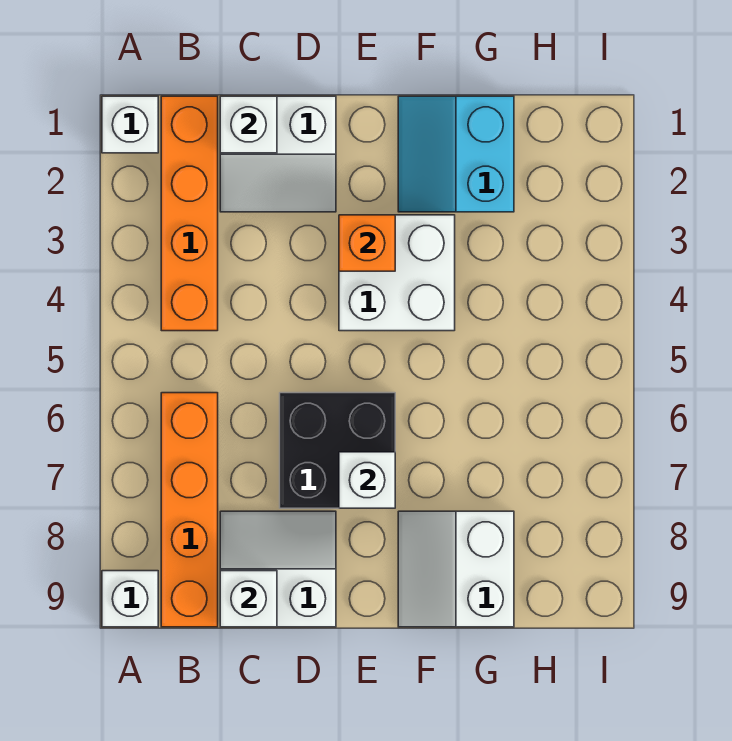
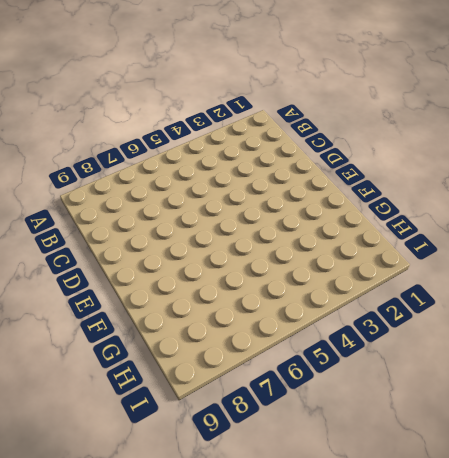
none -> white 1x1 brick [102,96,158,153]
none -> white 1x1 brick [102,571,158,627]
none -> orange 1x4 brick [161,96,218,331]

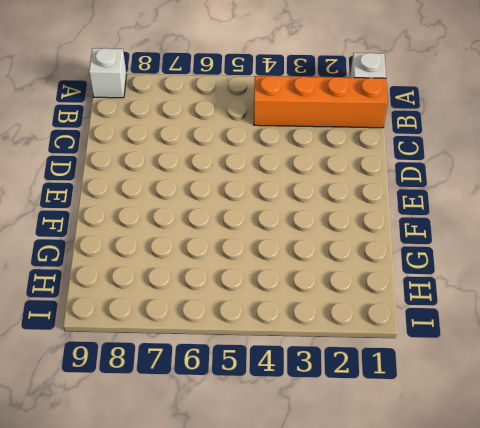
none -> orange 1x4 brick [161,393,218,627]
none -> white 2x2 slope [220,96,336,212]
none -> white 2x2 slope [220,511,336,627]

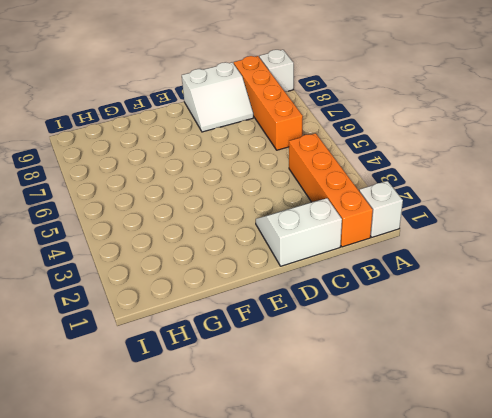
none -> black 2x2 brick [280,393,395,508]
none -> white 2x2 brick [339,215,455,331]
none -> cyan 2x2 slope [398,96,514,212]

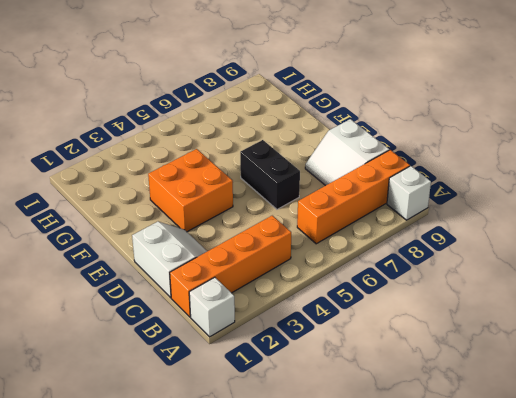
black 1x2 brick [240,140,300,209] -> black 2x2 brick [280,393,395,508]
orange 2x2 brick [148,149,233,232] -> white 2x2 brick [339,215,455,331]
none -> cyan 2x2 slope [398,96,514,212]
none -> white 2x2 slope [398,511,514,627]
none -> white 1x1 brick [220,96,277,153]

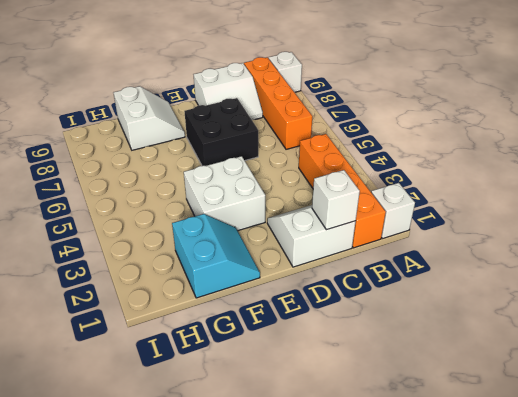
none -> white 1x1 brick [220,571,277,627]
none -> orange 1x1 brick [339,215,395,271]
none -> white 1x1 brick [339,452,395,508]

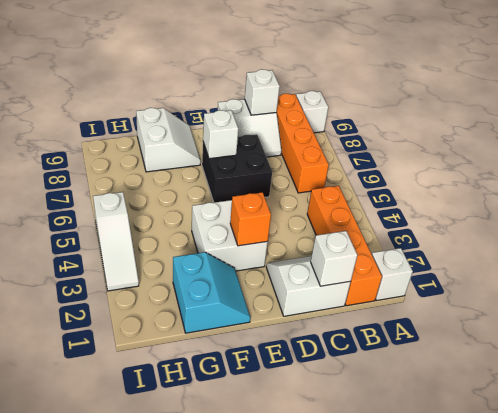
white 1x3 slope [93,192,139,291] -> none

